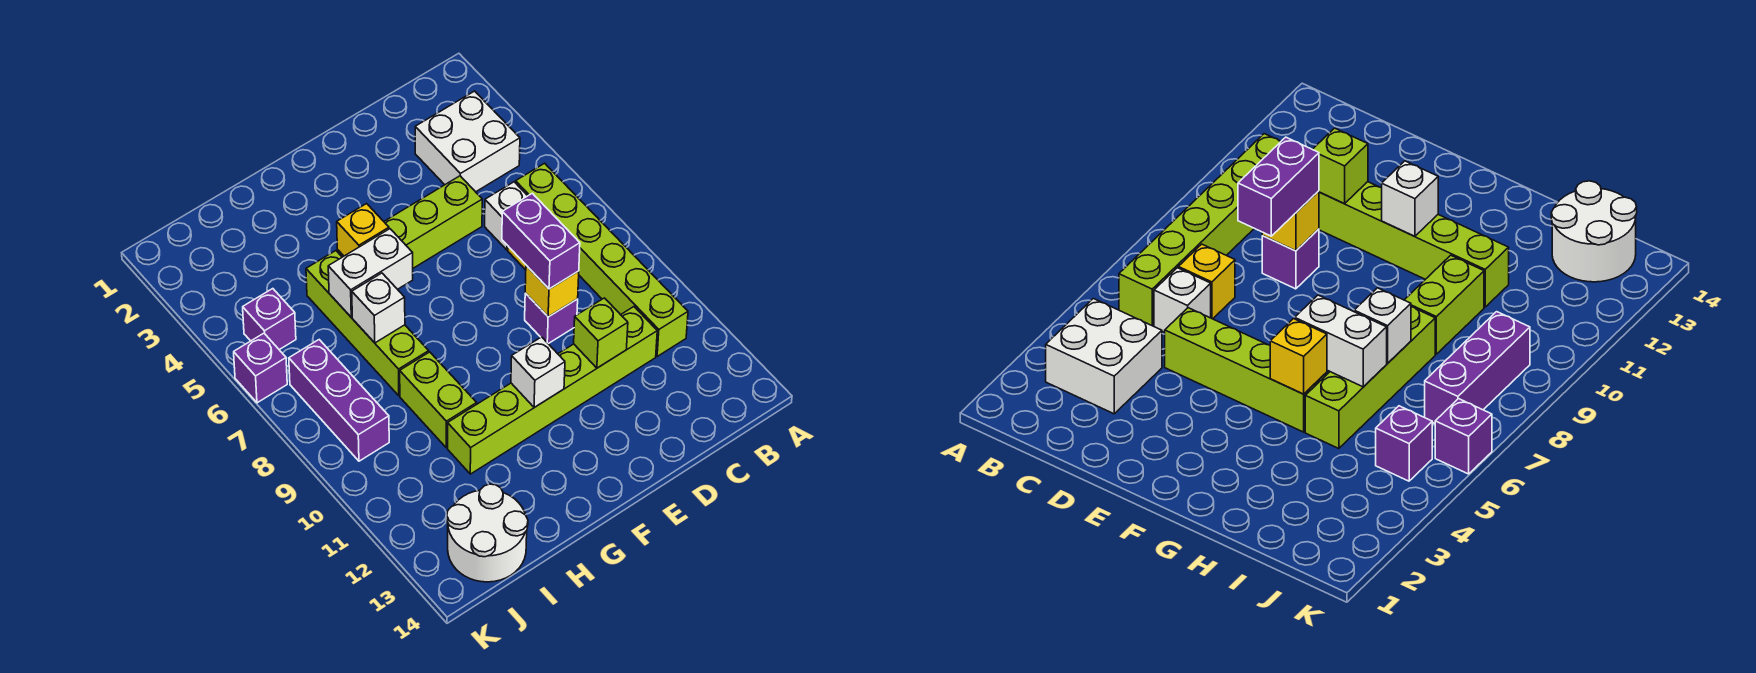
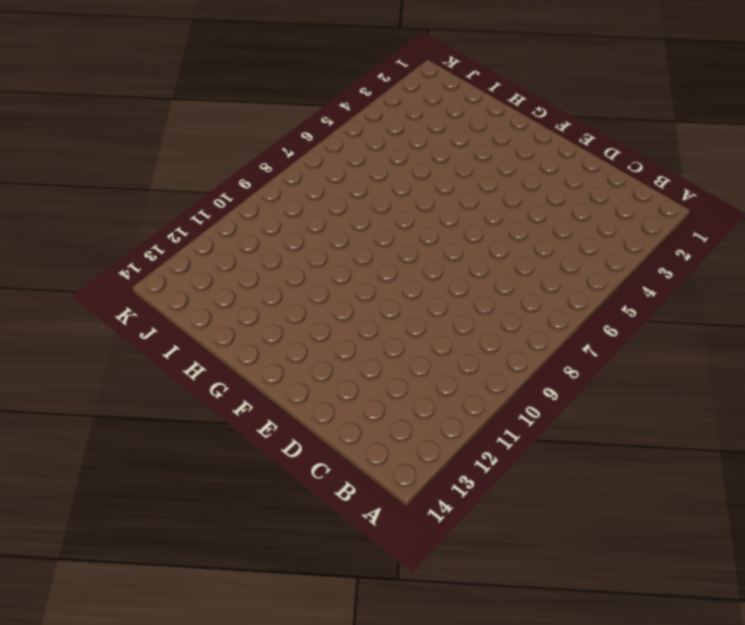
none -> white 2x2 brick [415,91,520,192]
none -> lime 1x6 brick [516,163,688,357]
none -> white 1x1 brick [485,182,527,250]

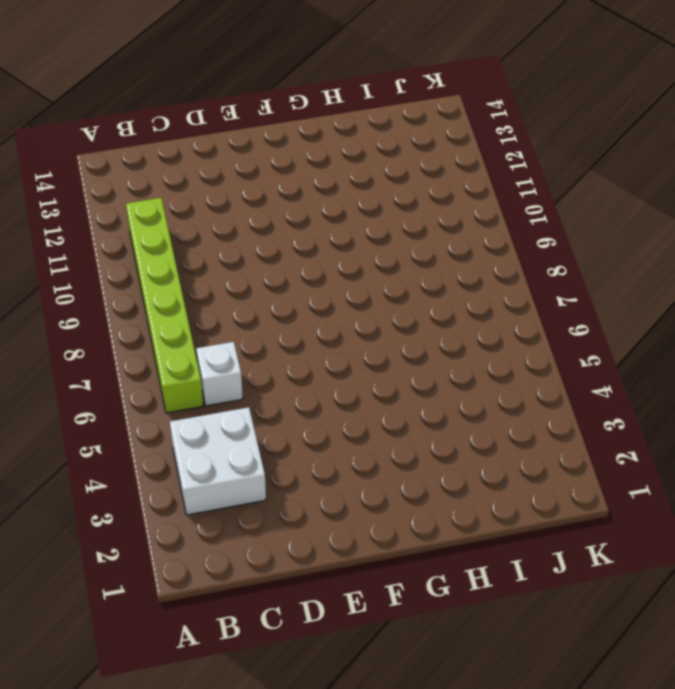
none -> yellow 1x1 brick [1178,244,1235,319]
none -> lime 1x6 brick [448,307,657,474]
none -> lime 1x4 brick [337,176,482,268]

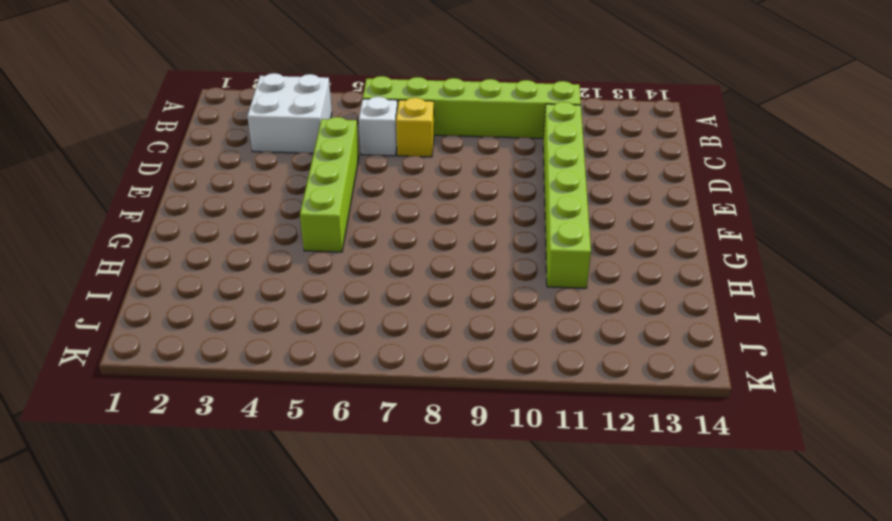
none -> purple 1x1 brick [525,293,578,344]
none -> lime 1x4 brick [306,251,429,396]
none -> lime 1x2 brick [400,352,477,448]

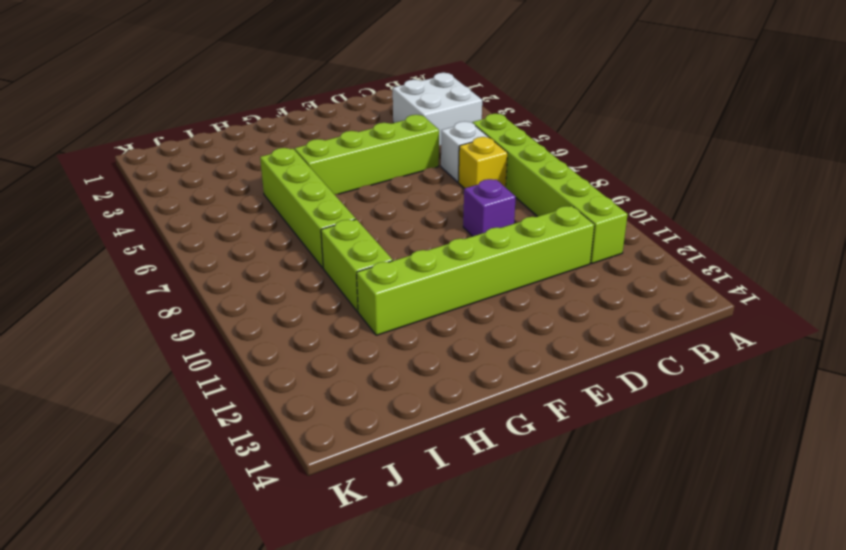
none -> white 2x2 round brick [447,484,528,582]
none -> purple 1x1 brick [243,289,296,350]
none -> purple 1x3 brick [289,340,389,461]

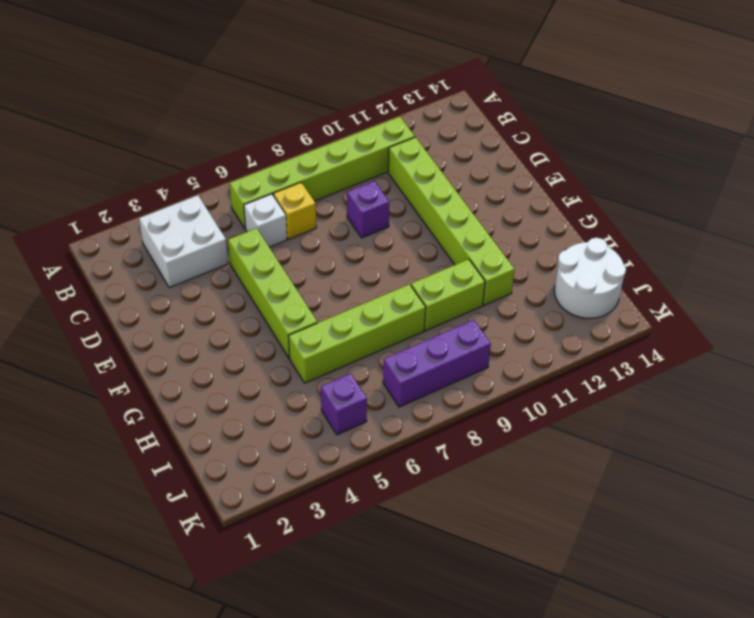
none -> purple 1x1 brick [234,333,287,403]
none -> yellow 1x1 brick [525,265,579,317]
none -> lime 1x1 brick [574,298,628,368]

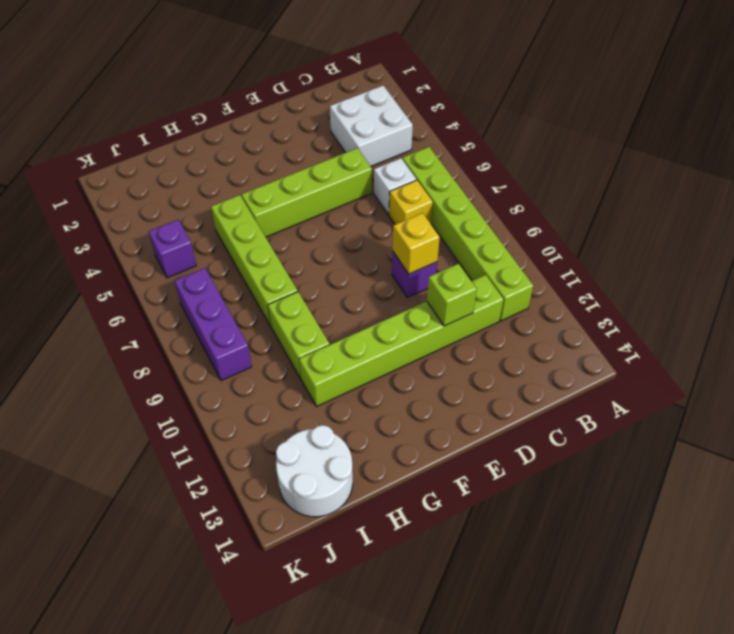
none -> purple 1x1 brick [234,333,287,403]
none -> white 1x1 brick [511,337,565,408]
none -> yellow 1x1 brick [337,204,389,256]

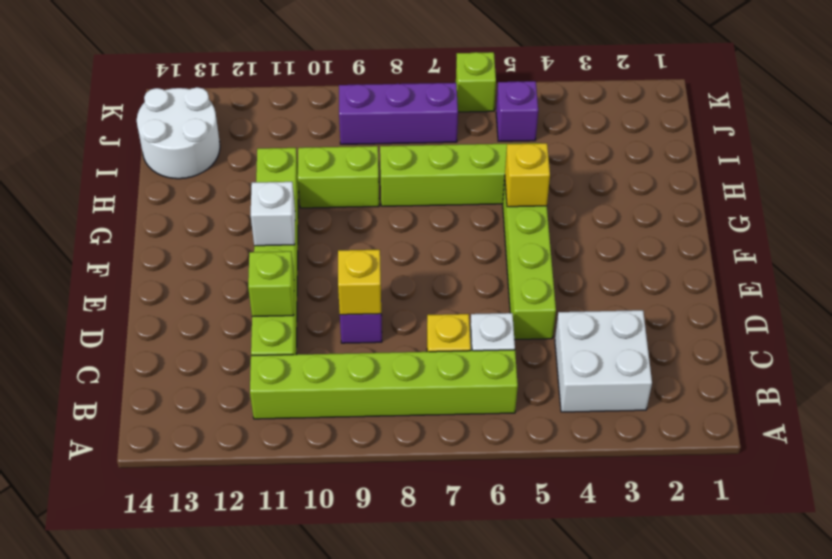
lime 1x1 brick [456,52,496,112] -> purple 1x1 brick [234,333,287,403]
none -> white 1x2 brick [328,229,413,317]
none -> white 1x1 brick [352,273,405,343]
none -> purple 1x2 brick [502,193,580,289]

